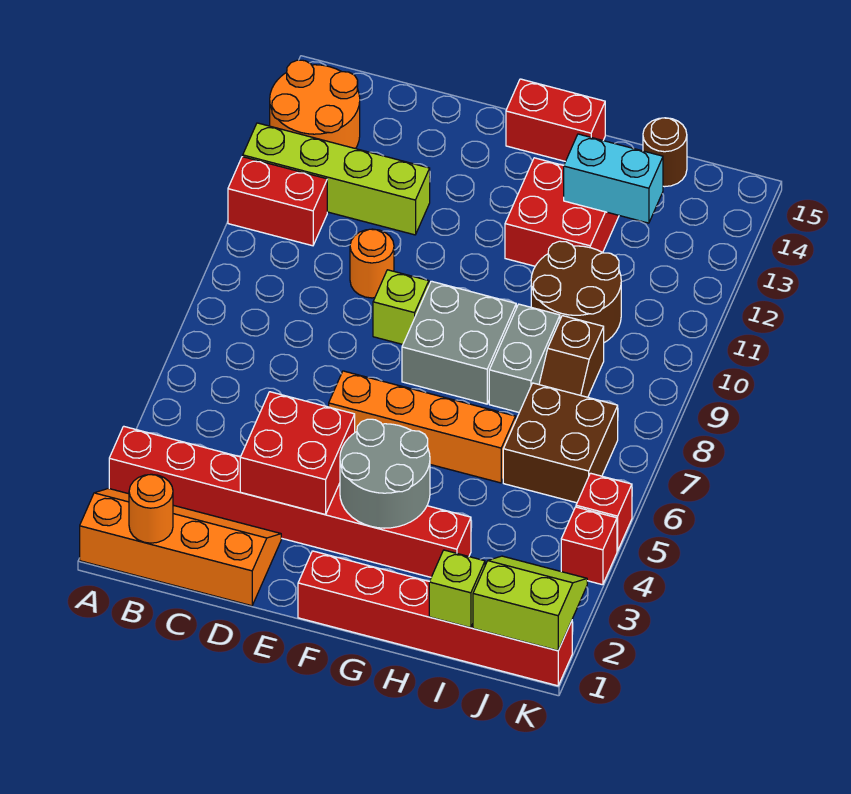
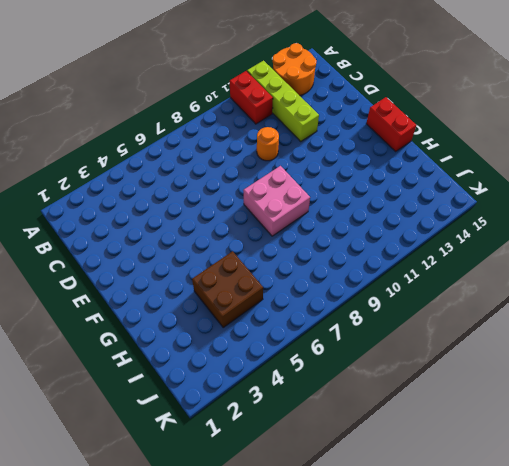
pink 2x2 brick [243,166,310,236] -> grey 2x2 brick [402,281,516,404]
brown 2x2 brick [192,251,263,327] -> brown 2x2 brick moved to [503,383,618,503]
none -> orange 2x4 slope [80,489,281,606]
none -> red 1x8 brick [109,426,471,577]
none -> orange 1x4 brick [329,371,516,483]

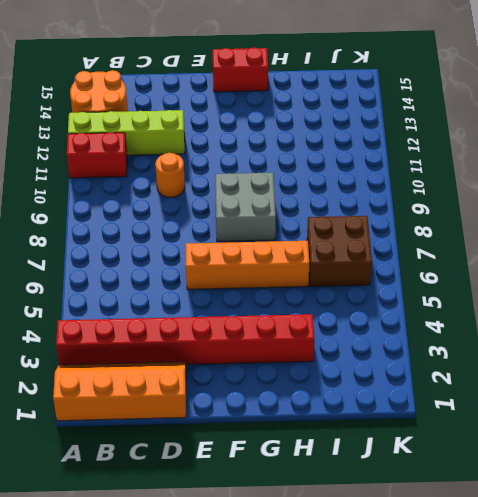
none -> lime 1x1 brick [373,270,429,344]
none -> red 1x6 brick [298,551,572,686]
none -> red 2x2 brick [505,158,619,266]

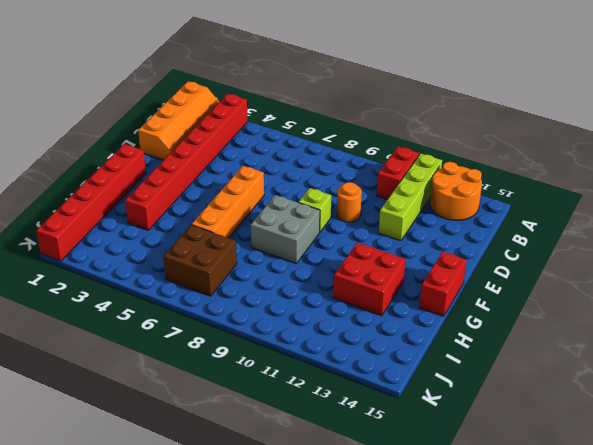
none -> grey 1x2 brick [489,304,560,412]
none -> brown 2x2 round brick [531,241,621,343]
none -> brown 1x2 slope [539,316,604,397]

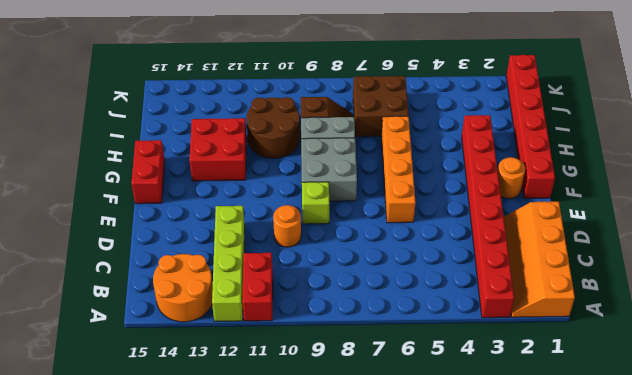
orange 1x1 round brick [498,157,525,199] -> orange 1x1 round brick moved to [129,474,173,543]
none -> brown 1x1 round brick [643,118,687,187]
none -> red 1x1 brick [561,507,617,585]
none -> red 1x1 brick [576,473,632,551]

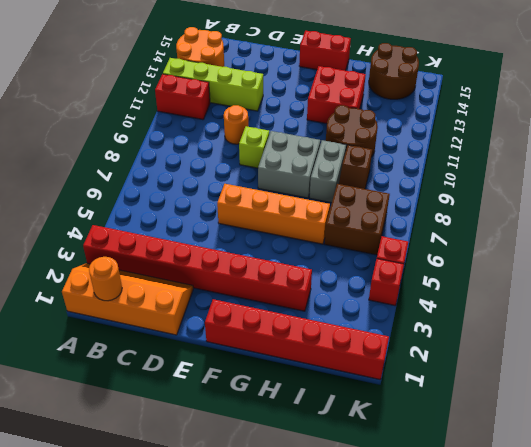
brown 2x2 round brick [369,43,419,99] -> brown 1x1 round brick [643,118,687,187]
none -> red 2x2 brick [240,392,355,514]
none -> grey 2x2 round brick [340,419,430,528]
none -> cyan 1x2 brick [564,134,663,223]

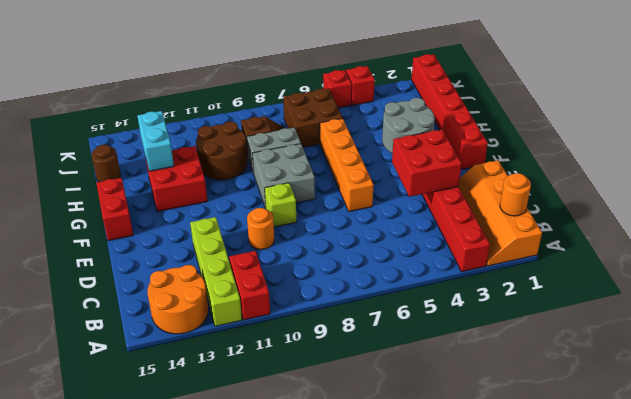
none -> lime 1x1 brick [429,550,485,628]
none -> lime 2x2 slope [473,556,587,651]

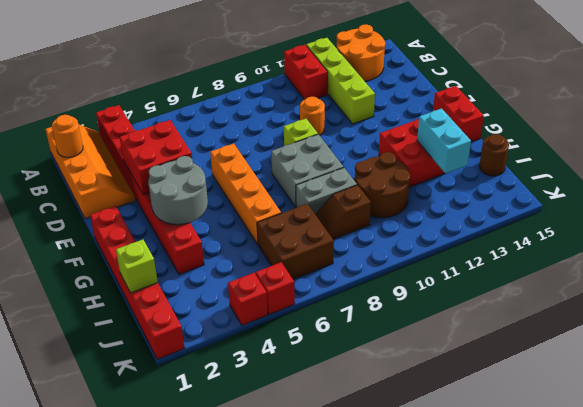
none -> lime 2x2 slope [473,556,587,651]

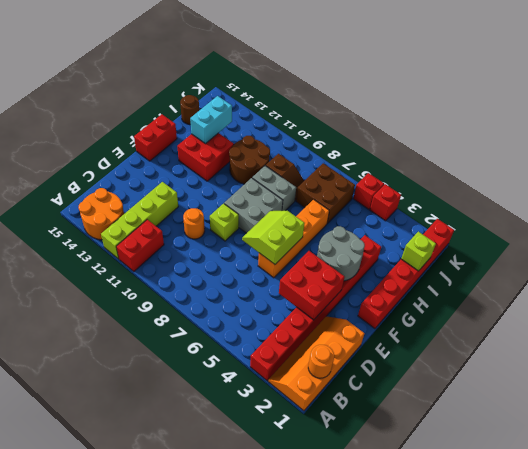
lime 2x2 slope [242,211,305,264] -> lime 2x2 slope moved to [473,556,587,651]

